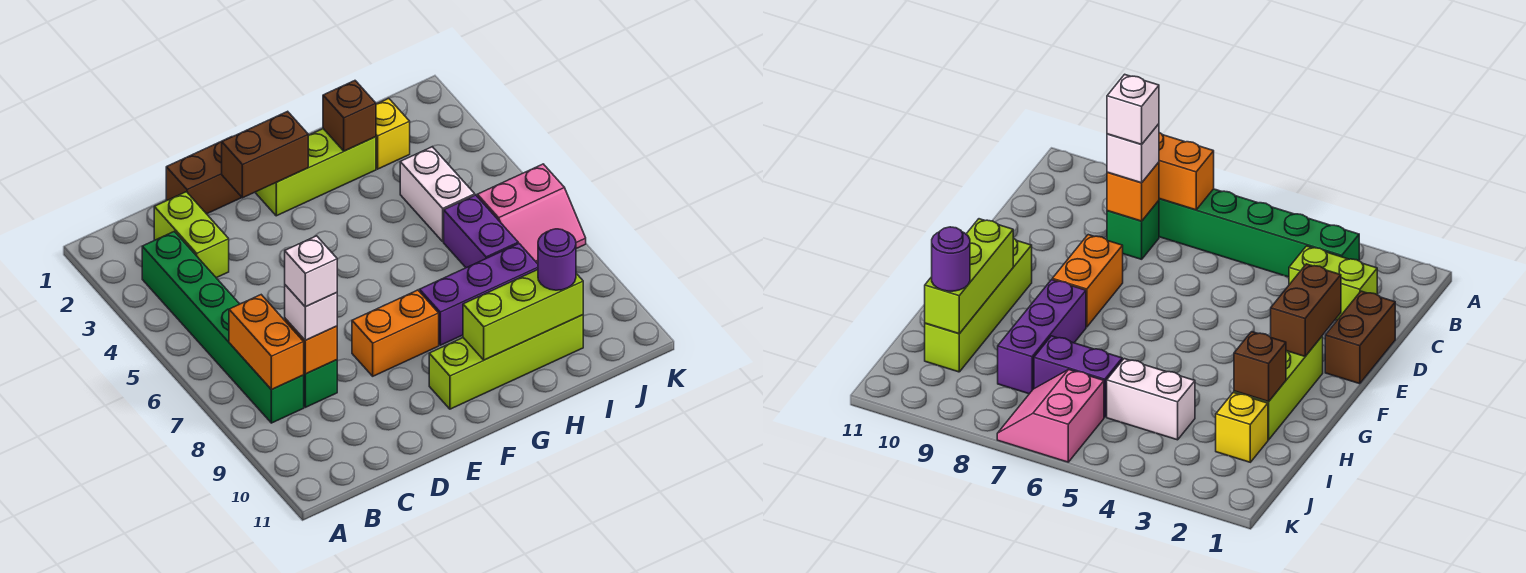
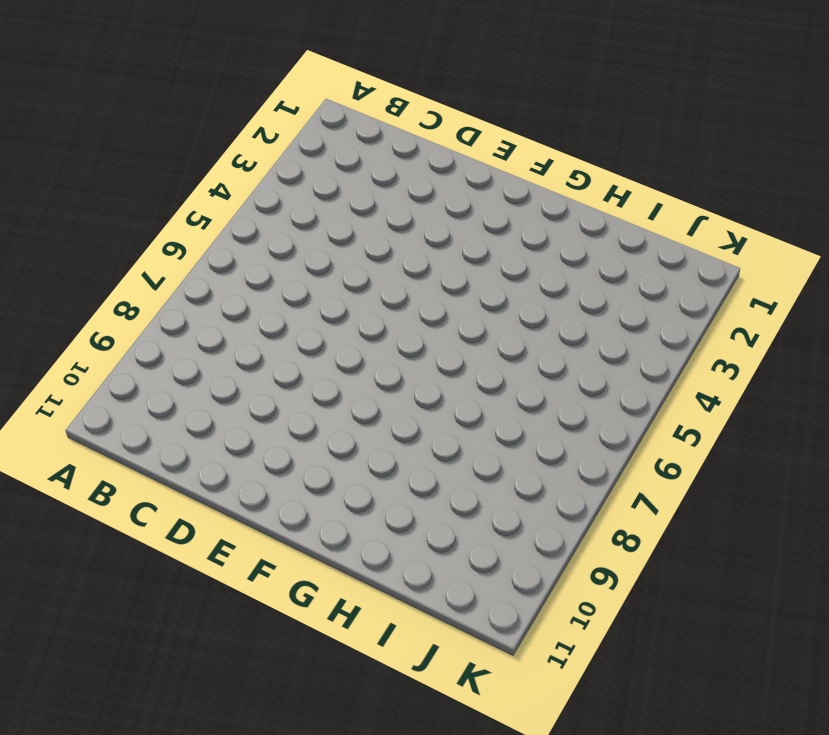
none -> green 1x6 brick [142,231,304,423]
none -> lime 1x2 brick [154,192,229,278]
none -> green 1x1 brick [304,360,337,407]

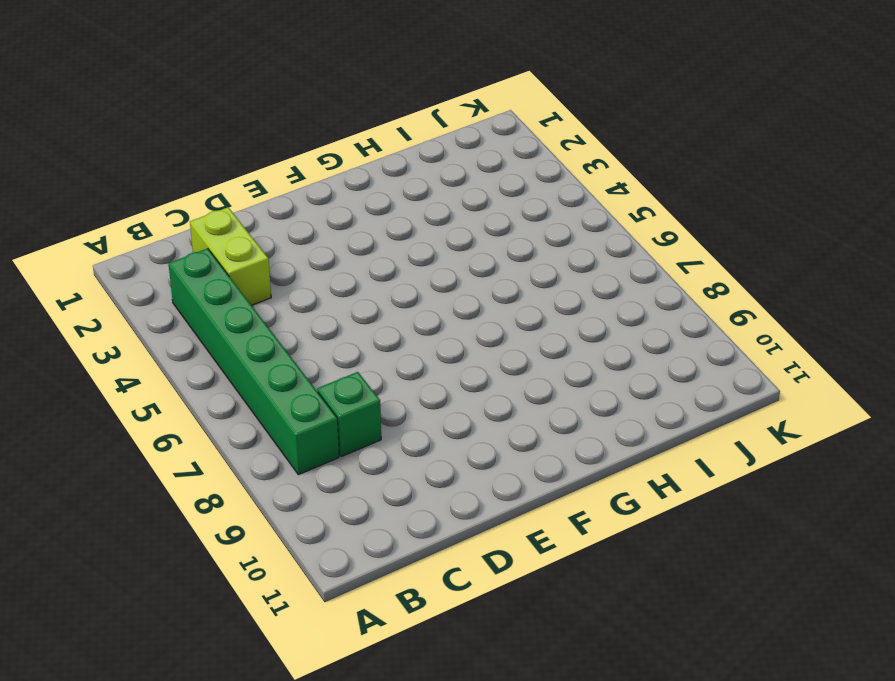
none -> brown 1x2 brick [166,137,242,214]
none -> orange 1x2 brick [352,290,439,376]
none -> lime 1x3 brick [256,129,376,216]

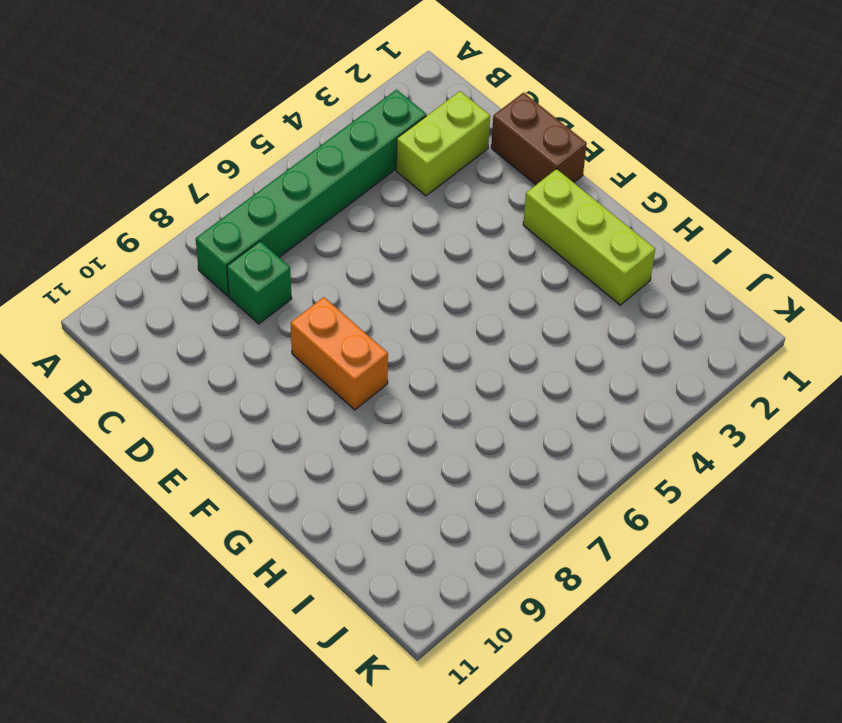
none -> lime 1x4 brick [429,315,583,409]
none -> purple 1x3 brick [420,244,538,345]
none -> yellow 1x1 brick [376,99,410,169]

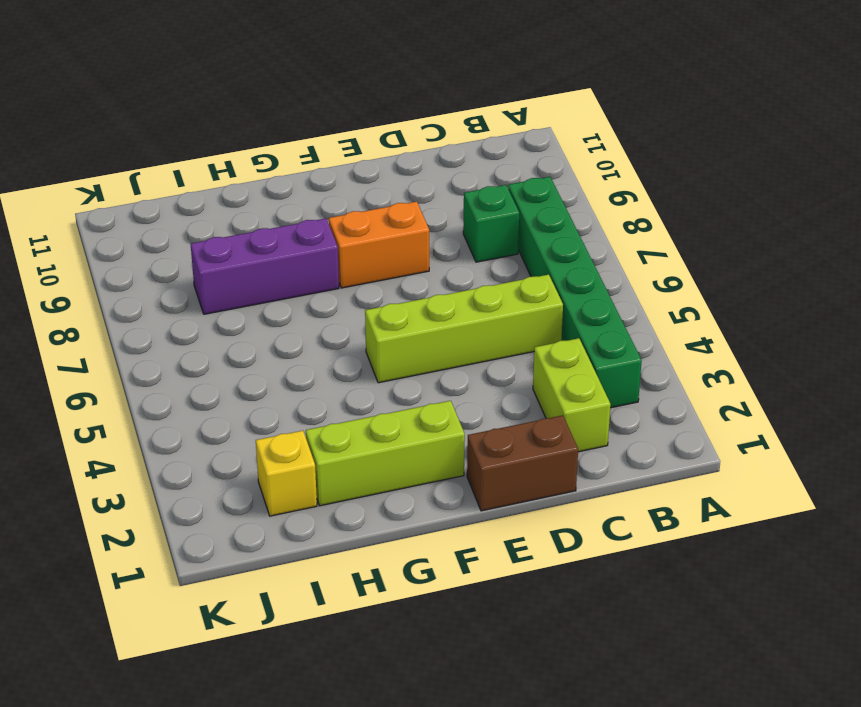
lime 1x4 brick [365,275,563,383] -> lime 1x4 brick moved to [429,315,583,409]
none -> white 1x2 brick [400,147,475,242]
none -> purple 1x2 brick [444,195,518,268]
none -> pink 2x2 slope [477,164,586,264]

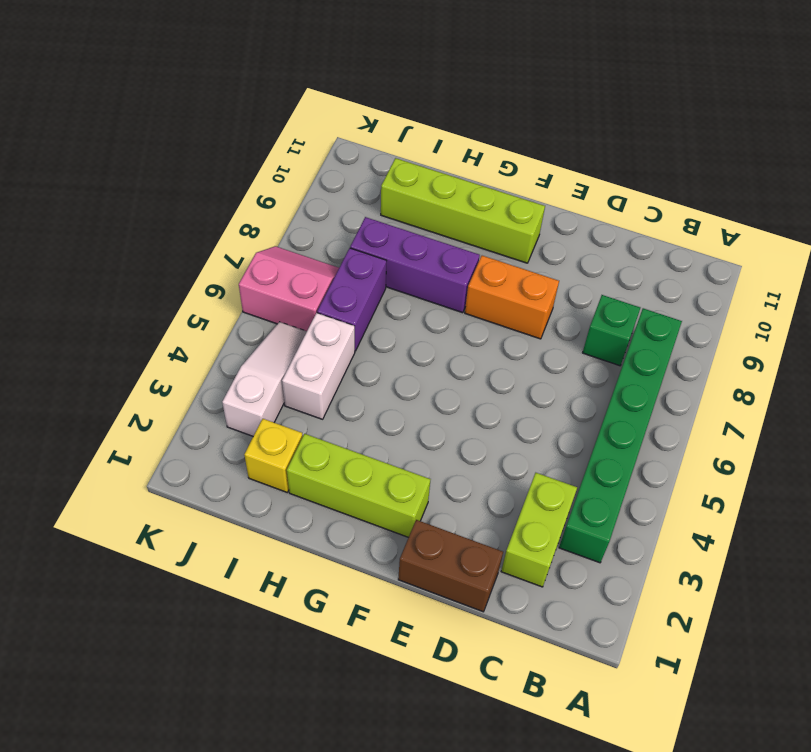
white 1x3 slope [222,322,307,436] -> none
none -> orange 1x2 brick [229,295,304,390]
none -> orange 1x1 brick [285,319,337,374]
none -> brown 1x2 brick [222,111,308,198]

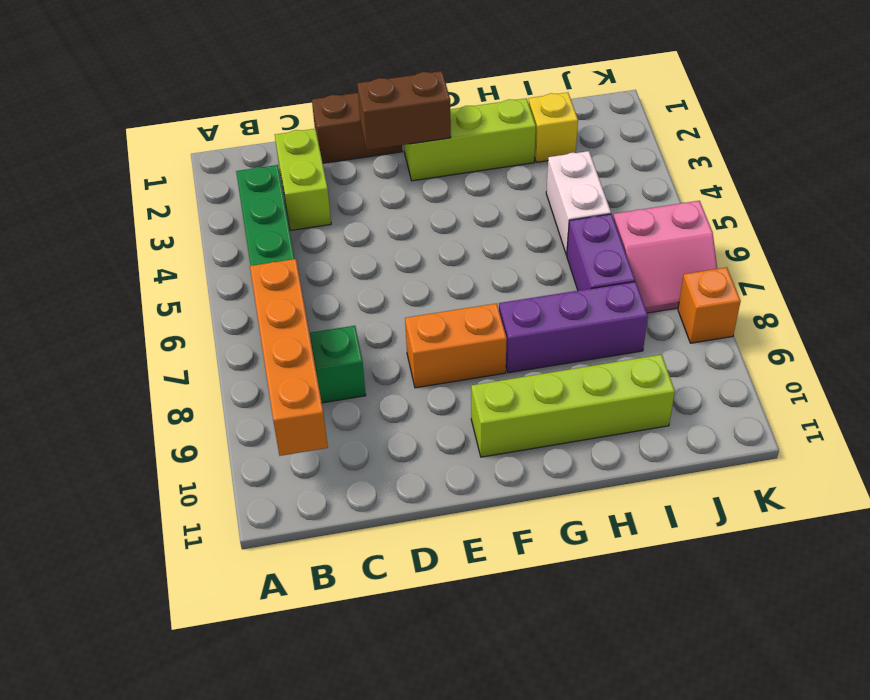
orange 1x4 brick [250,259,328,456] -> orange 1x2 brick [229,295,304,390]
orange 1x1 brick [678,267,741,343] -> orange 1x1 brick moved to [285,319,337,374]
none -> lime 1x3 brick [463,270,583,360]
none -> brown 1x1 brick [323,81,376,151]
none -> white 1x1 brick [285,285,337,340]

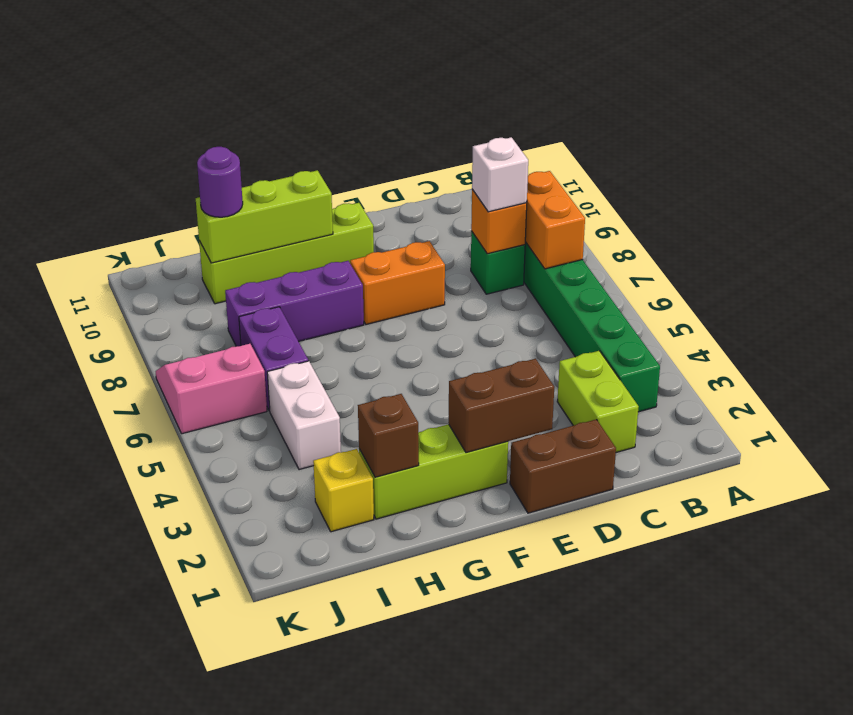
none -> white 1x1 brick [285,236,337,307]

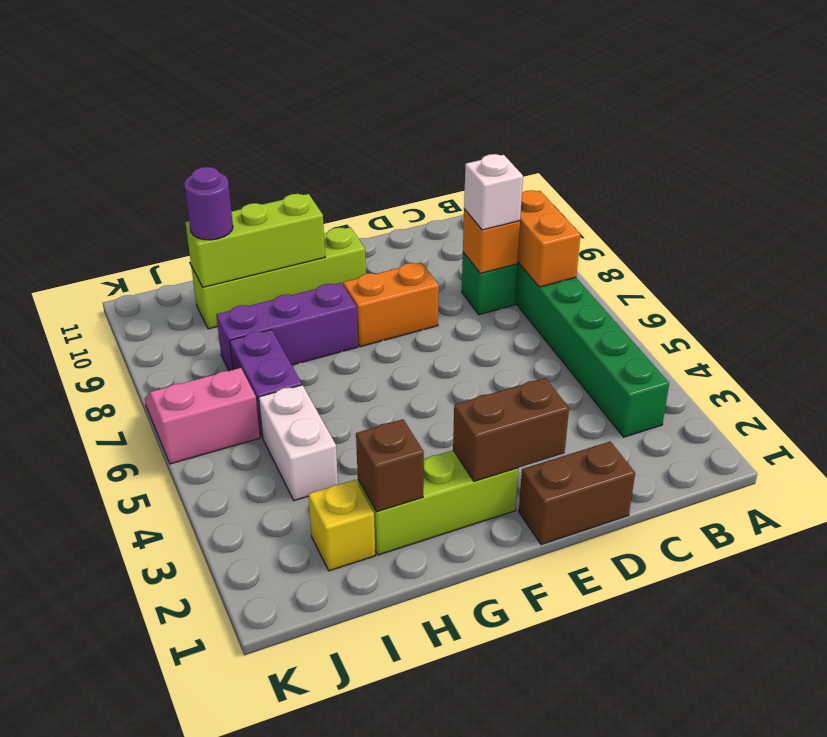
none -> lime 1x2 brick [154,192,229,278]
none -> white 1x1 brick [285,236,337,307]

